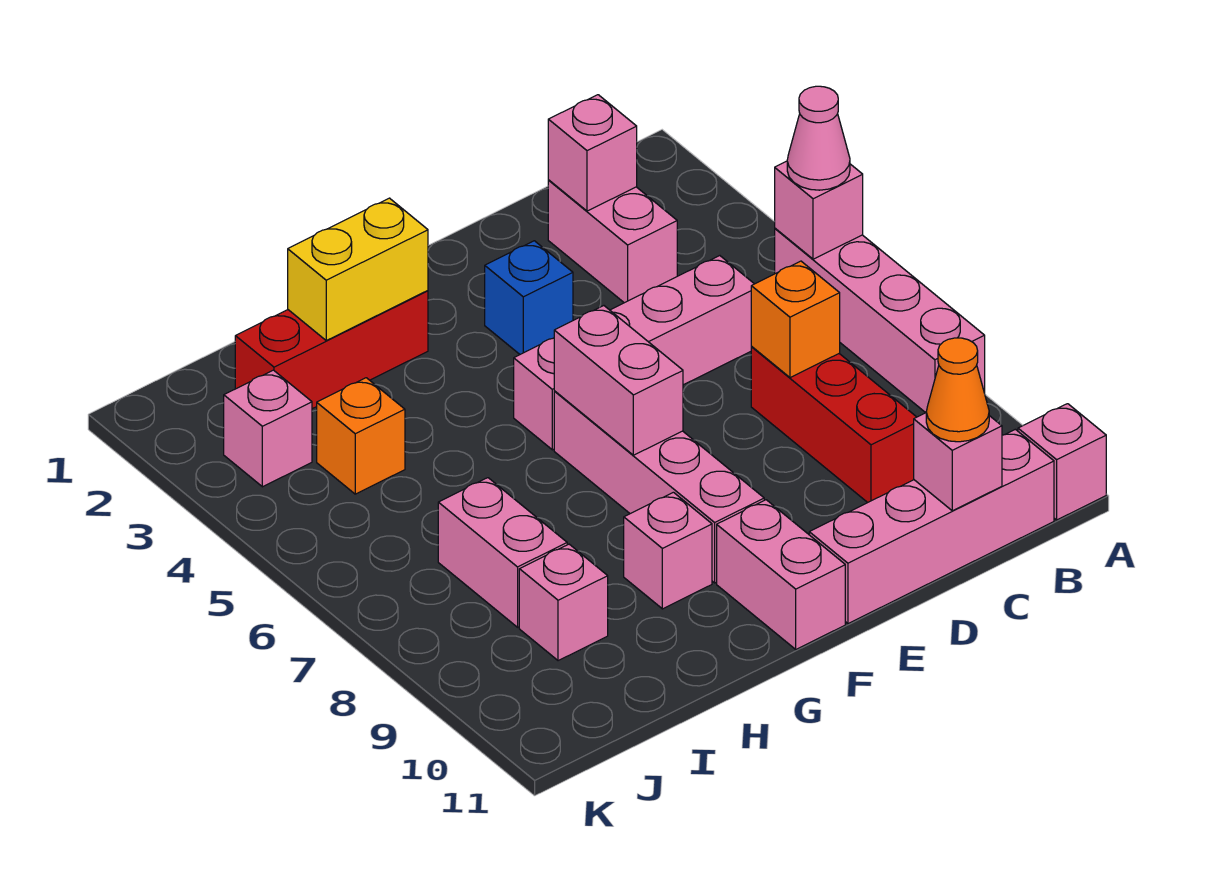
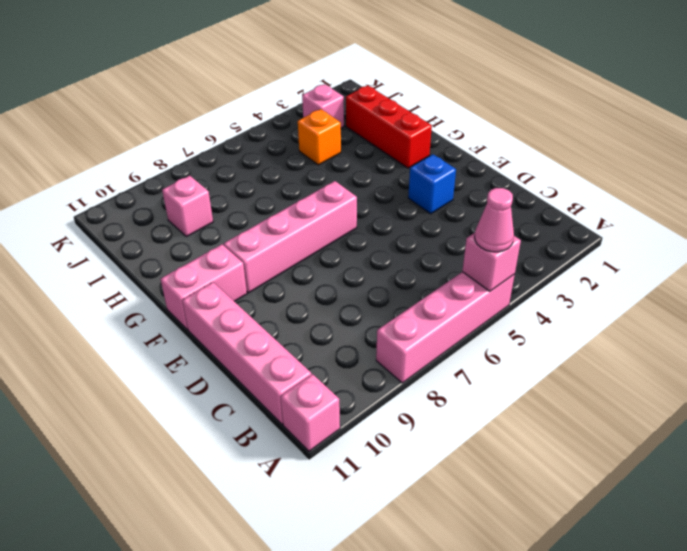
none -> pink 1x2 brick [548,180,677,303]
none -> pink 1x4 brick [514,256,754,450]
none -> red 1x3 brick [751,347,916,503]

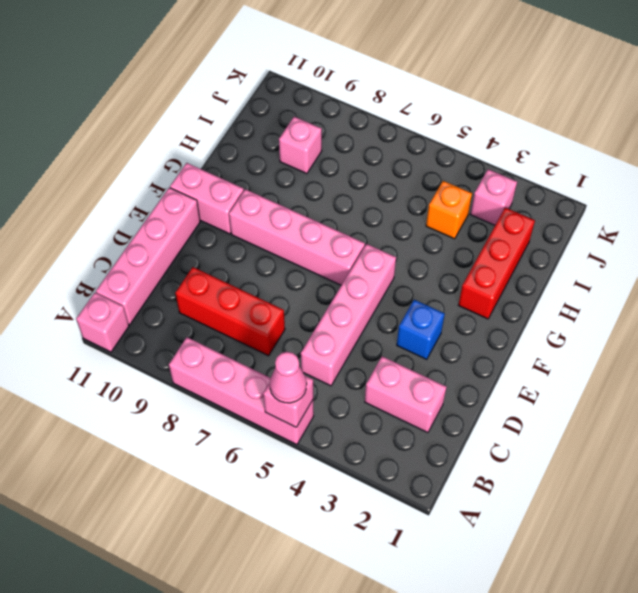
none -> pink 1x1 brick [624,492,712,609]
none -> pink 1x2 brick [438,478,567,627]
none -> pink 1x1 brick [548,95,637,211]

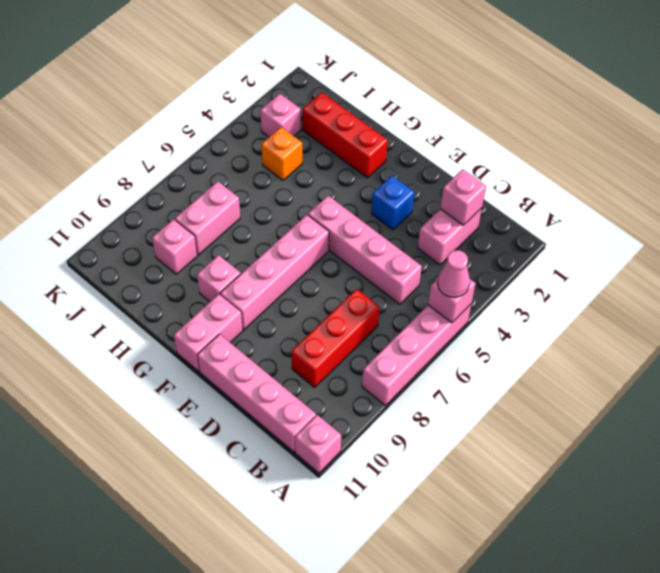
none -> orange 1x1 brick [751,261,840,378]
none -> pink 1x1 brick [914,413,1002,511]
none -> pink 1x2 brick [554,306,683,455]

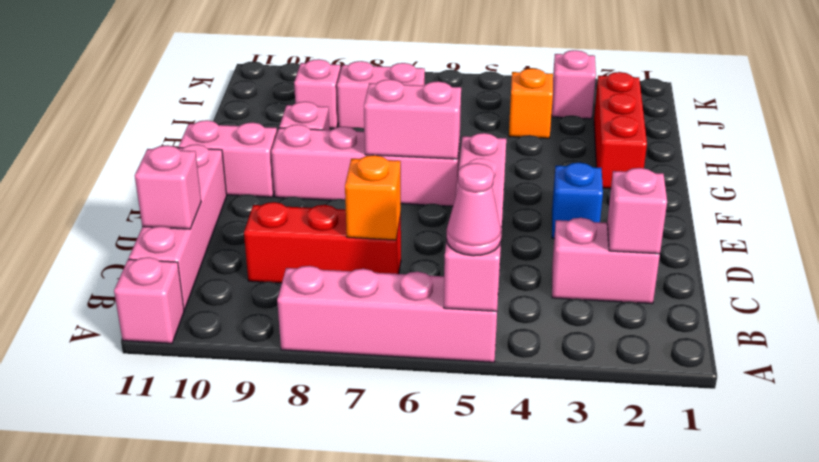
none -> yellow 1x2 brick [288,198,428,340]
none -> orange 1x1 cone [926,338,989,442]

